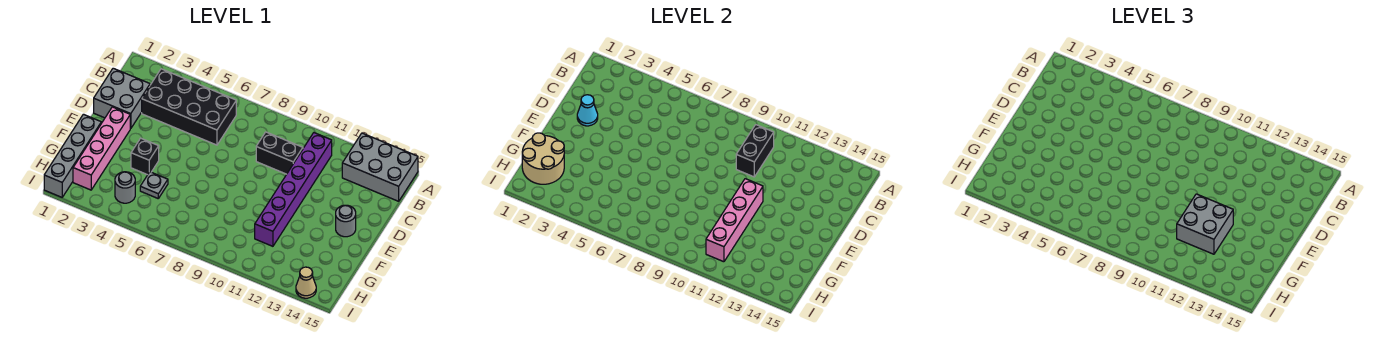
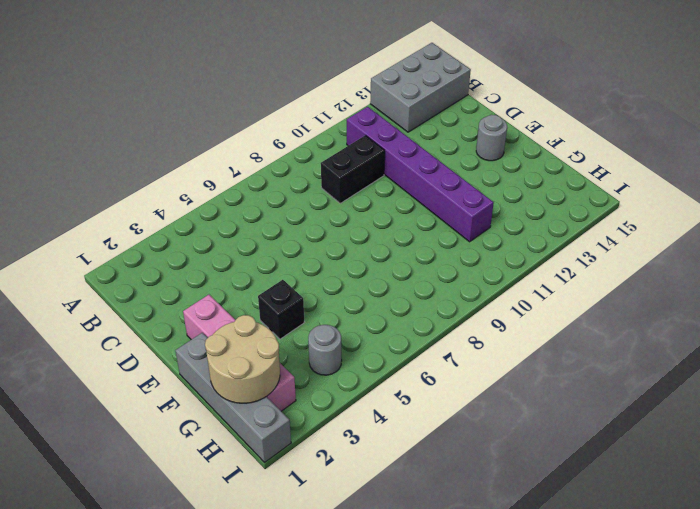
none -> black 2x4 brick [142,69,236,145]
none -> grey 2x2 brick [94,68,150,129]
none -> grey 1x1 plate [140,172,168,198]

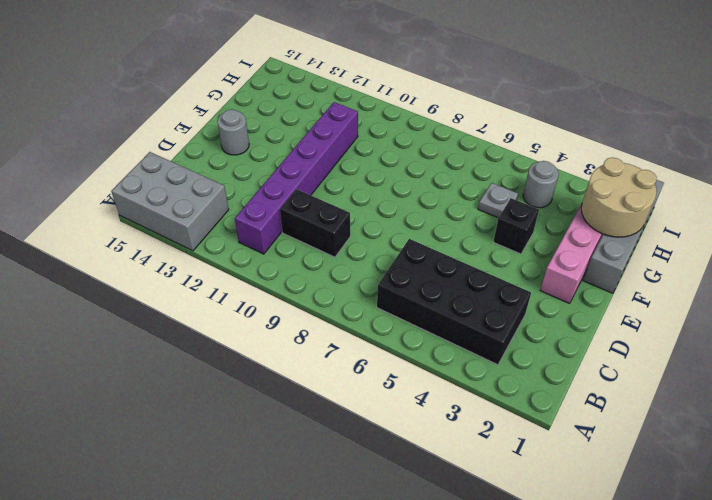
none -> grey 2x2 brick [94,68,150,129]
none -> tan 1x1 cone [296,267,316,298]
none -> black 1x2 brick [736,125,774,177]

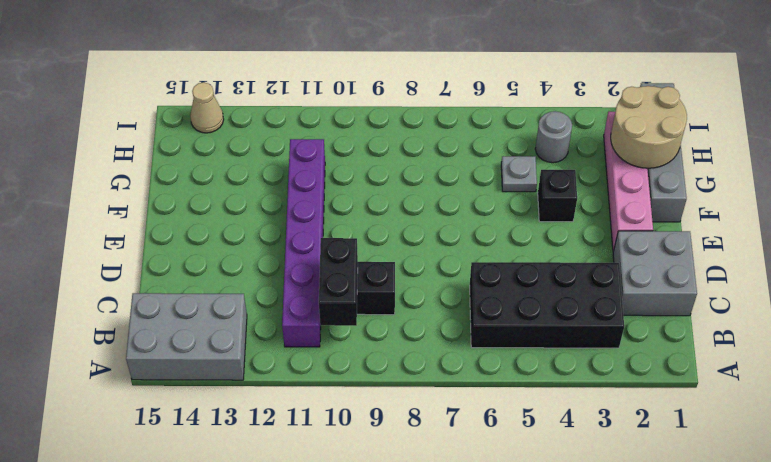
none -> grey 1x1 round brick [336,205,356,237]
none -> cyan 1x1 cone [577,95,598,126]
none -> pink 1x4 brick [706,179,763,262]

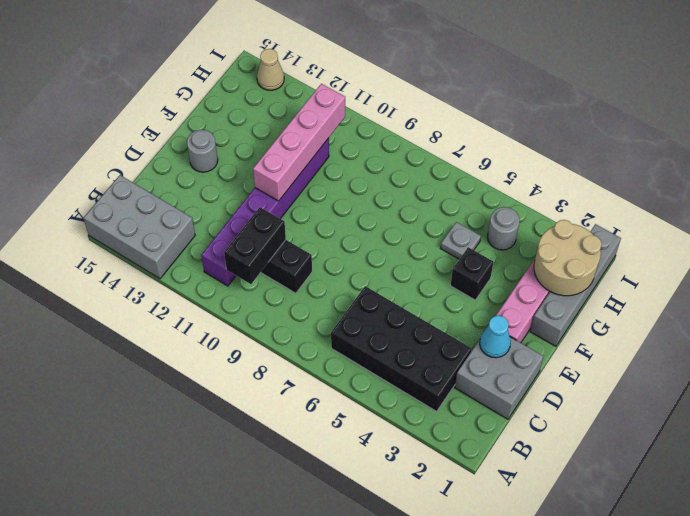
none -> grey 2x2 brick [1177,194,1233,254]

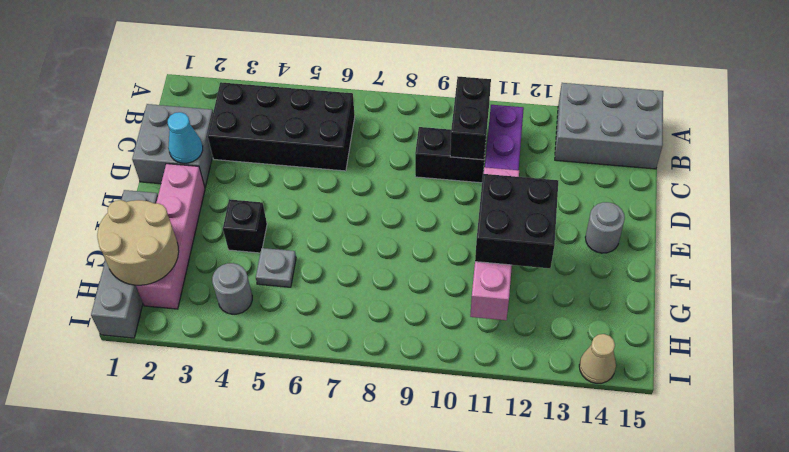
black 2x2 brick [475,174,558,268] -> grey 2x2 brick [1177,194,1233,254]

